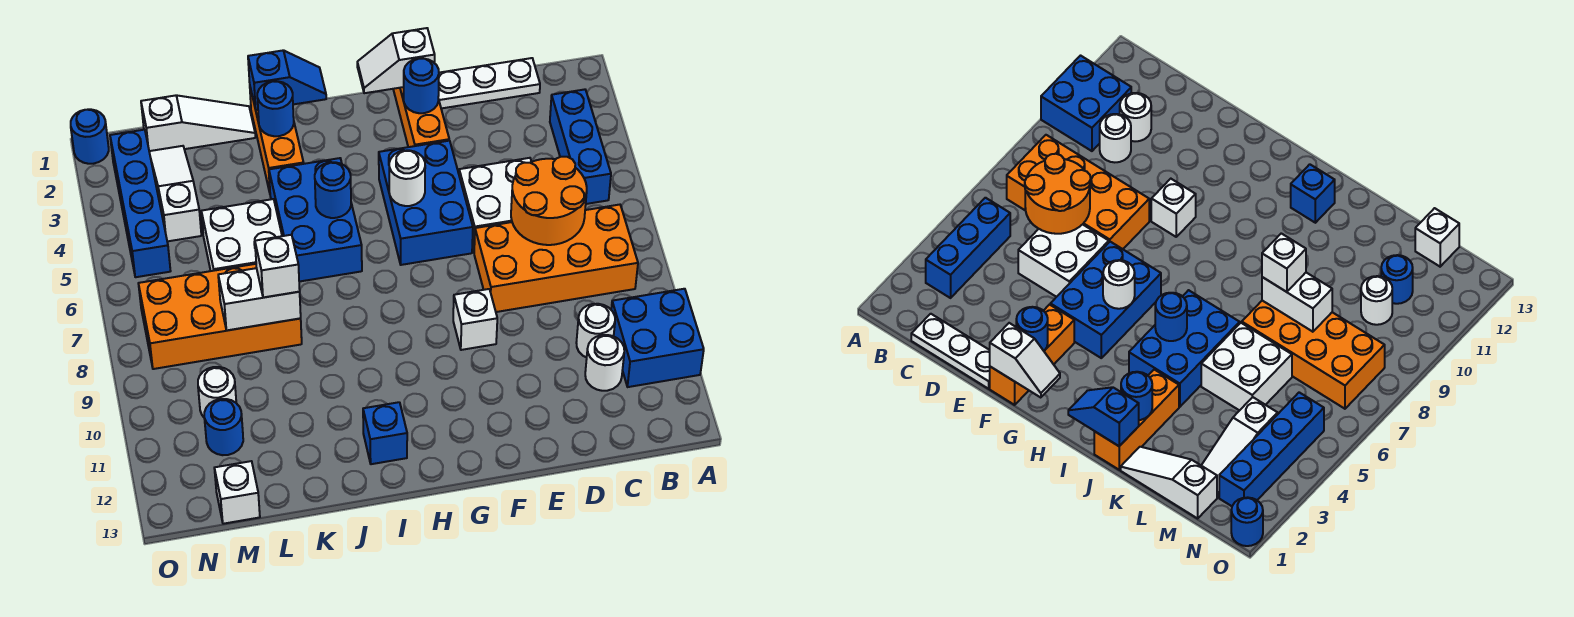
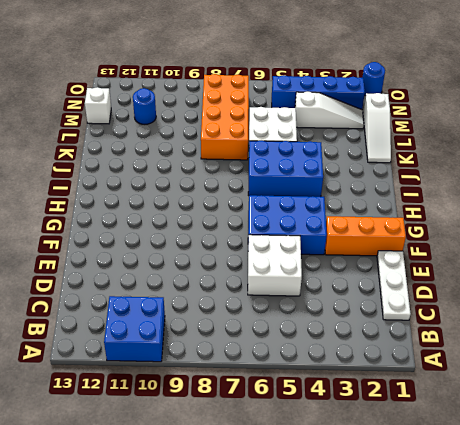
none -> blue 1x3 brick [550,89,611,204]
none -> orange 2x4 brick [474,205,638,312]
none -> white 1x1 round brick [576,304,615,358]
none -> white 1x1 round brick [585,335,624,391]

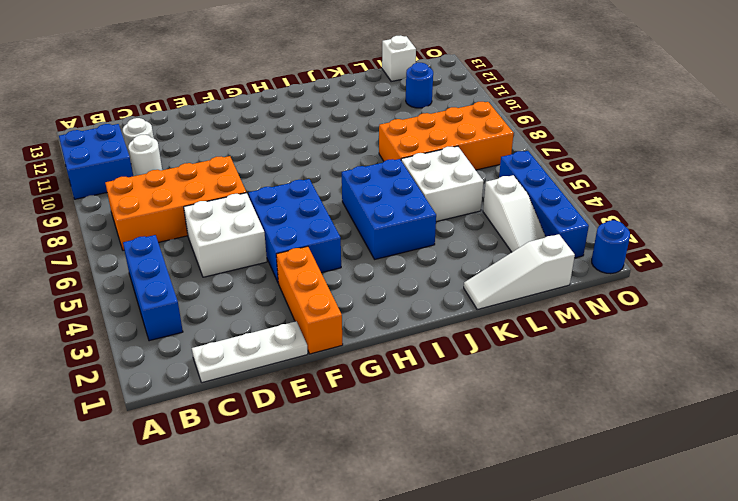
none -> white 1x1 brick [453,289,497,350]
none -> blue 1x1 brick [363,402,407,464]
none -> orange 1x3 brick [250,88,304,192]
none -> white 1x1 round brick [198,367,236,417]

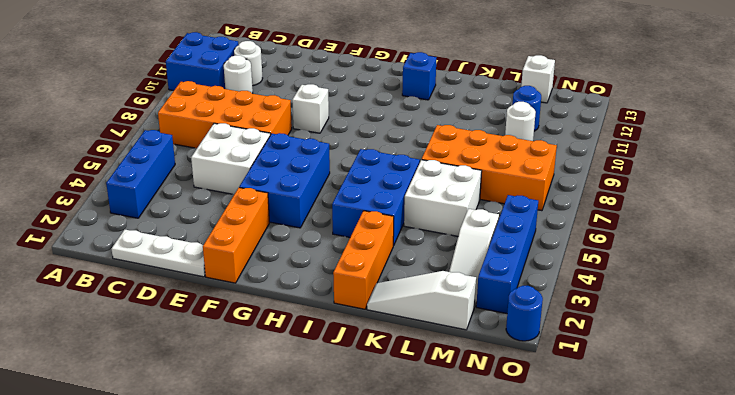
none -> orange 2x2 round brick [511,157,587,245]
none -> white 1x2 slope [357,28,435,93]
none -> blue 1x1 round brick [404,58,439,113]
none -> white 1x1 round brick [389,150,425,206]

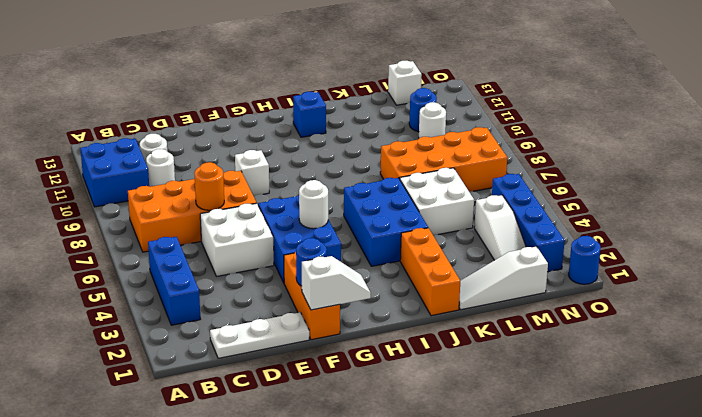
orange 1x1 round brick [195,162,224,210] -> orange 2x2 round brick [511,157,587,245]
none -> blue 1x2 slope [248,50,326,110]
none -> blue 1x1 round brick [315,162,351,218]
none -> blue 1x1 round brick [257,81,294,136]
none -> white 1x2 brick [218,268,301,330]

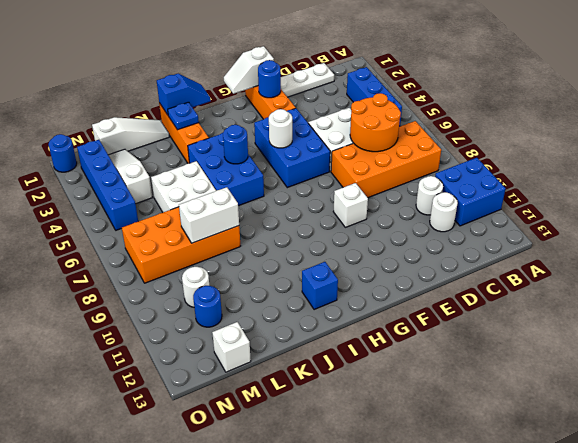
blue 1x1 plate [168,102,199,130] -> blue 1x1 round brick [257,81,294,136]
none -> white 1x1 brick [255,235,300,298]

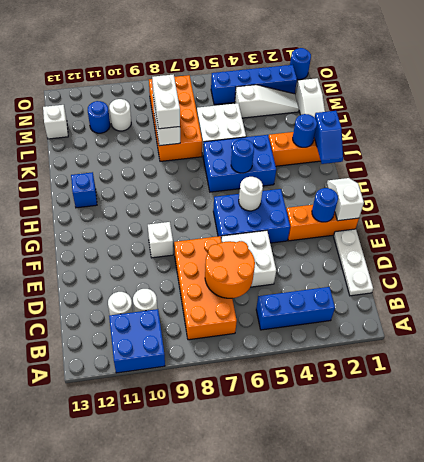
white 1x2 brick [152,74,180,129] -> white 1x1 brick [255,235,300,298]

